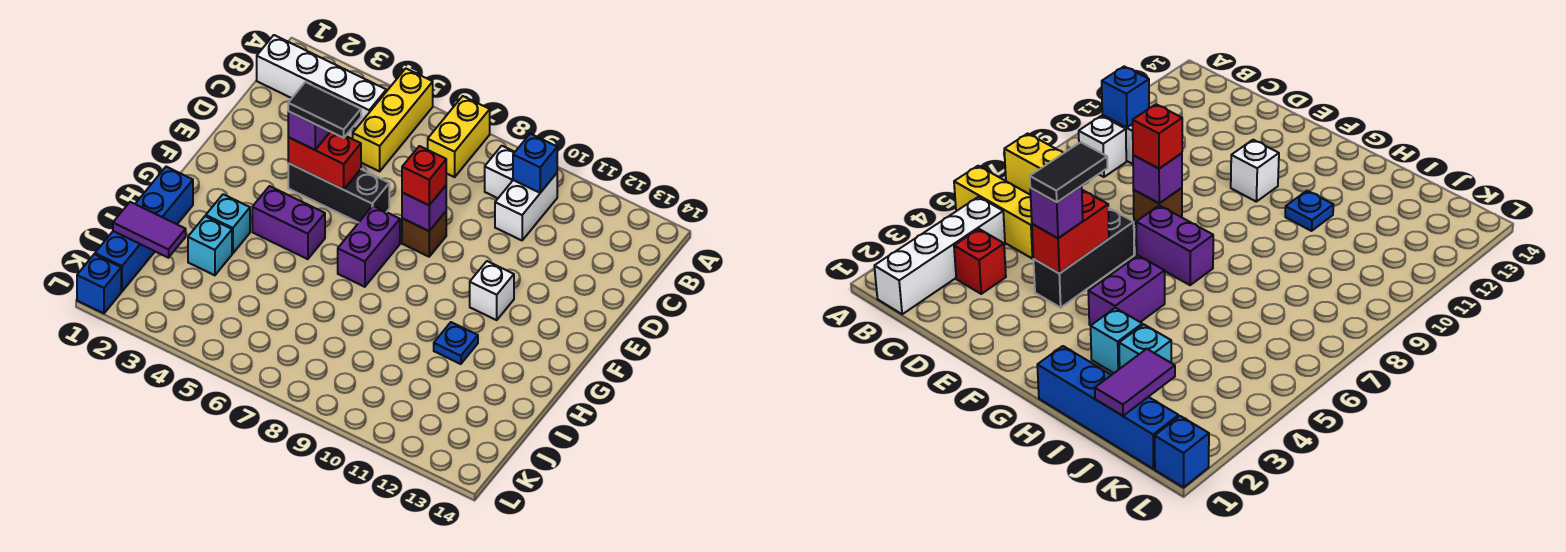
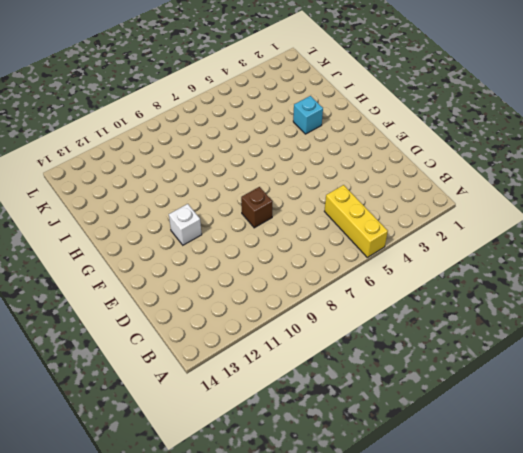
none -> yellow 1x2 brick [428,96,490,177]
none -> white 1x4 brick [257,35,386,129]
none -> white 1x1 brick [485,146,515,198]

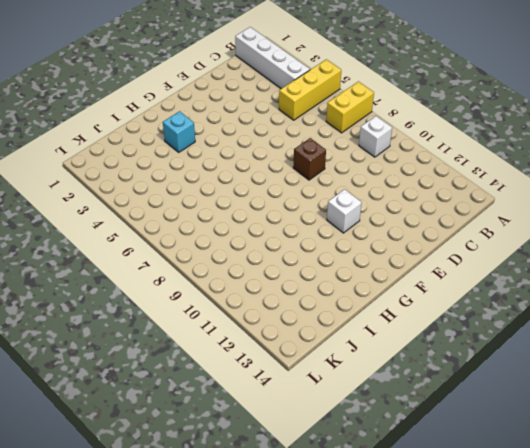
none -> white 1x2 brick [495,173,557,240]
none -> red 1x1 brick [954,229,1006,294]
none -> black 1x3 brick [288,163,389,223]

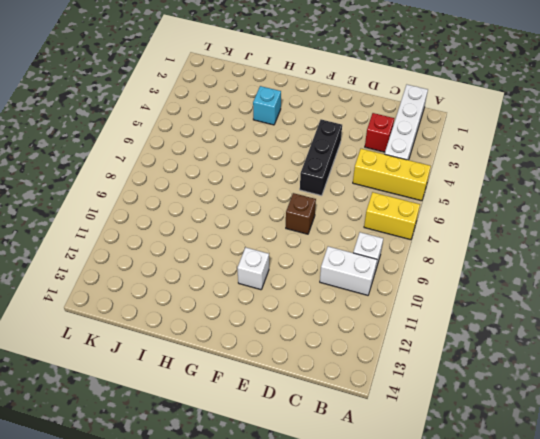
none -> purple 1x2 brick [338,206,400,287]
none -> purple 1x2 brick [252,186,325,259]
none -> blue 1x4 brick [95,167,193,291]

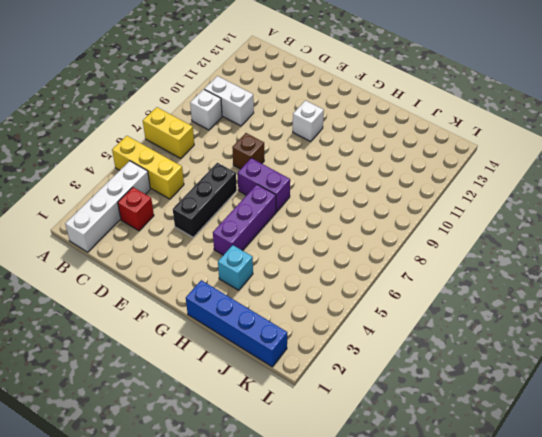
purple 1x3 brick [213,185,276,255] -> purple 1x2 brick [252,186,325,259]
none -> blue 1x1 plate [434,322,478,364]
none -> cyan 1x1 brick [188,216,232,275]
none -> blue 1x1 brick [77,254,121,313]

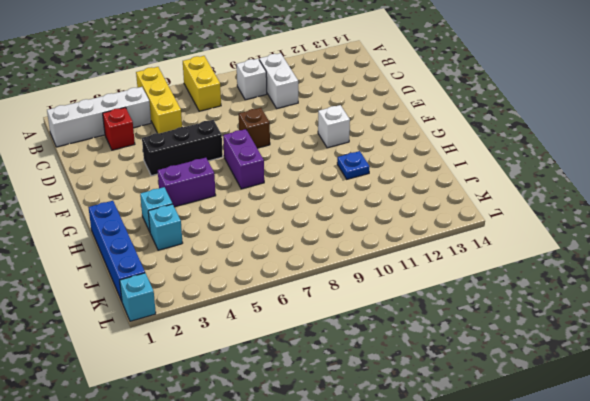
cyan 1x1 brick [120,273,156,321] -> blue 1x1 brick [77,254,121,313]
none -> blue 1x1 brick [513,134,557,193]
none -> red 1x2 brick [288,132,361,190]
none -> purple 1x1 brick [402,186,446,231]

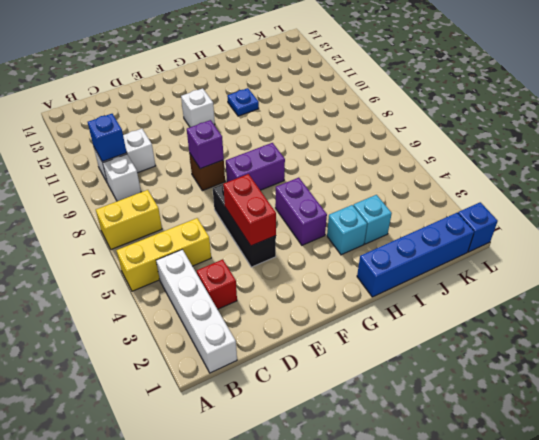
none -> purple 1x2 tile [113,202,186,258]
none -> purple 1x1 brick [288,112,330,150]
none -> red 1x1 brick [402,146,446,205]

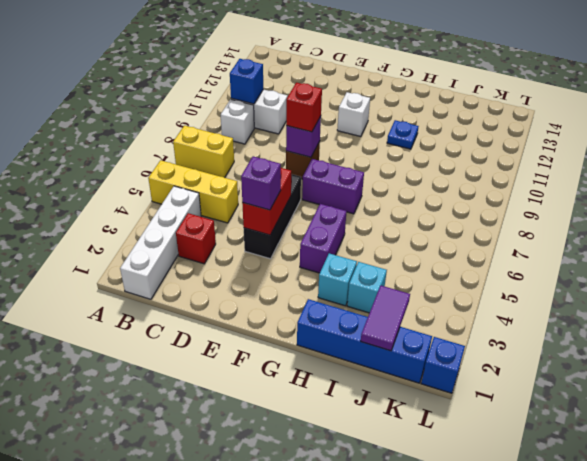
none -> black 1x2 tile [288,82,361,138]

